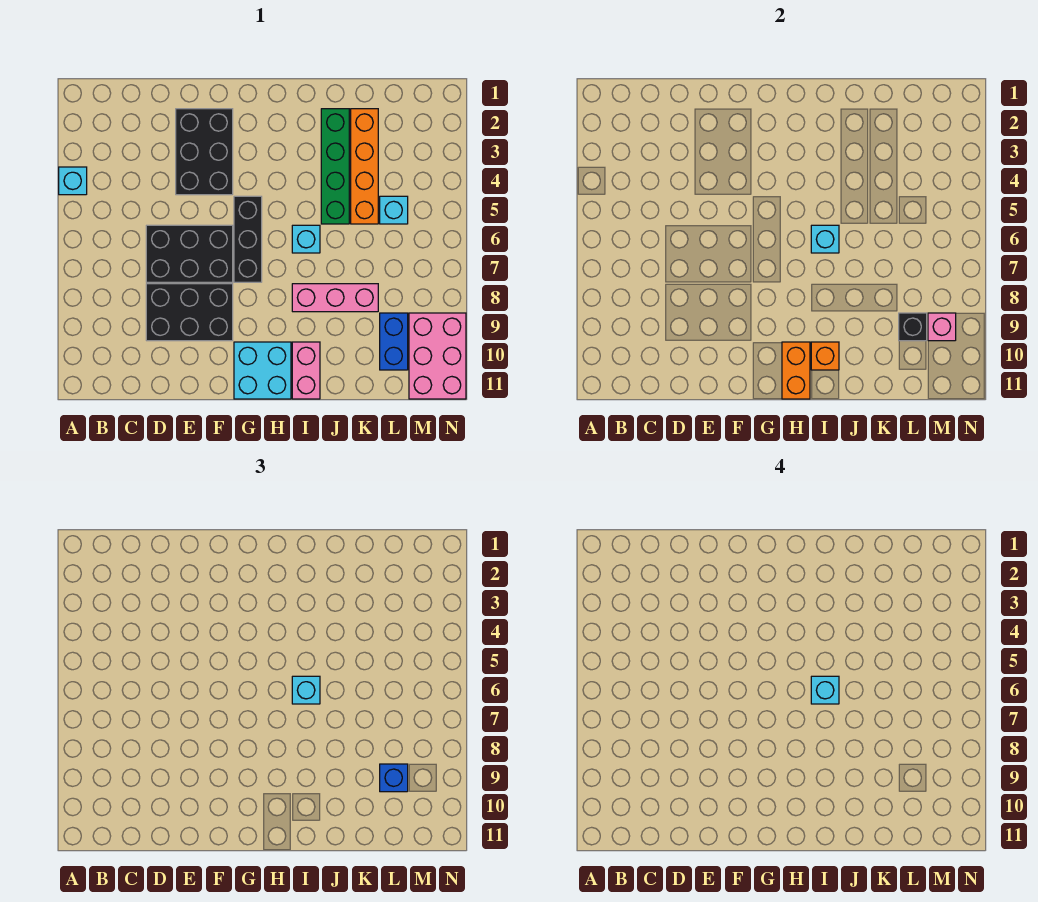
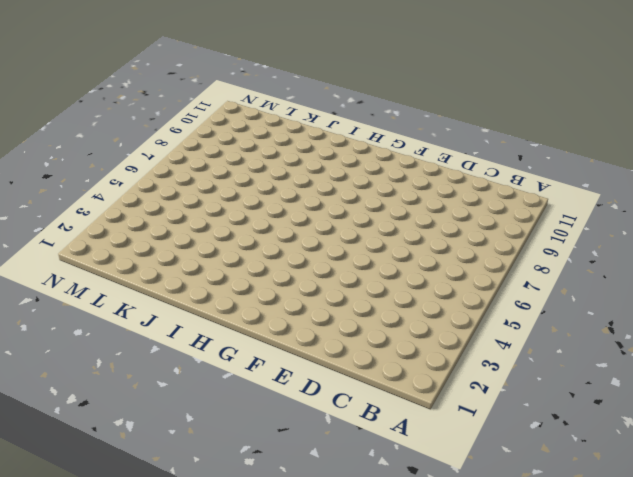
none -> cyan 1x1 brick [59,167,87,195]
none -> black 2x3 brick [146,225,233,282]
none -> black 2x3 brick [146,284,233,341]

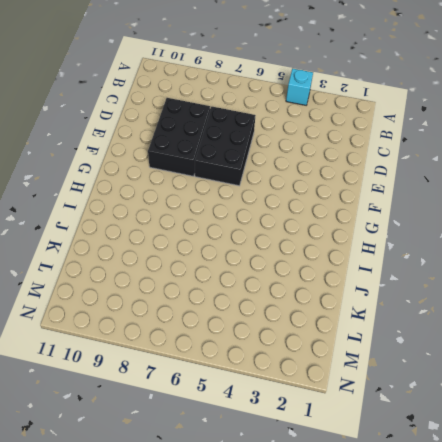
none -> black 2x3 brick [176,109,233,195]
none -> black 1x3 brick [234,196,262,282]
none -> cyan 2x2 brick [234,342,291,399]

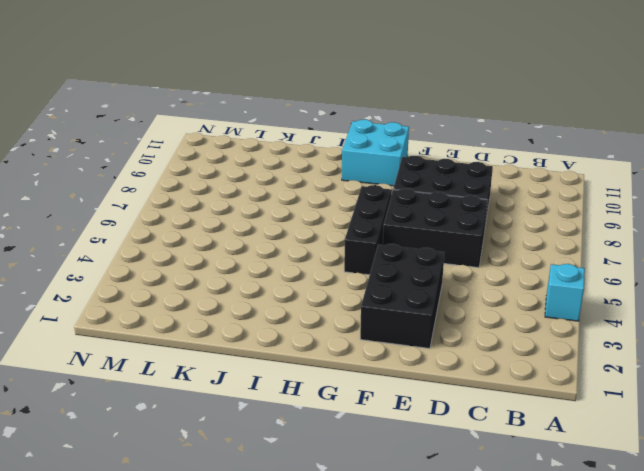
none -> cyan 1x1 brick [292,225,320,253]
none -> pink 1x3 brick [292,284,378,312]
none -> pink 1x2 brick [292,342,320,399]

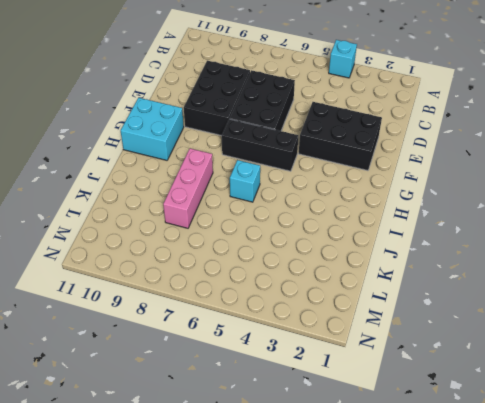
none -> pink 1x2 brick [292,342,320,399]
none -> green 1x4 brick [321,109,349,224]
none -> orange 1x4 brick [351,109,378,224]

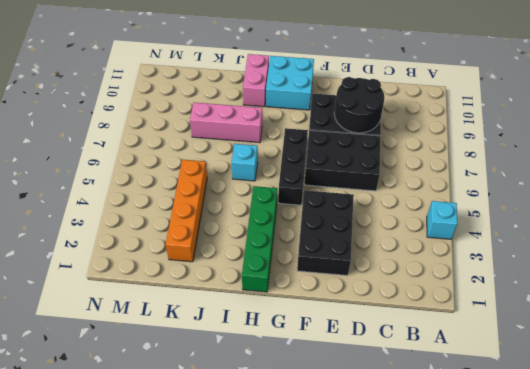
black 2x2 round brick [334,77,385,133] -> none
green 1x4 brick [242,186,277,292] -> green 1x4 brick moved to [321,109,349,224]
none -> cyan 1x1 brick [380,196,408,224]
none -> blue 1x2 brick [380,313,408,370]
none -> pink 2x3 brick [409,313,466,399]

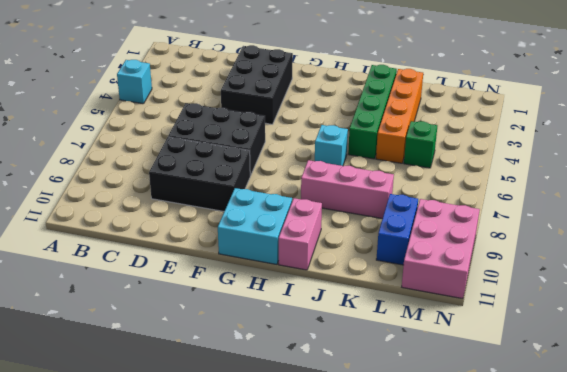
green 1x1 brick [404,121,437,168] -> cyan 1x1 brick [380,196,408,224]
none -> black 1x3 brick [234,196,262,282]
none -> orange 1x2 brick [782,342,810,399]
none -> cyan 1x1 brick [811,225,839,253]

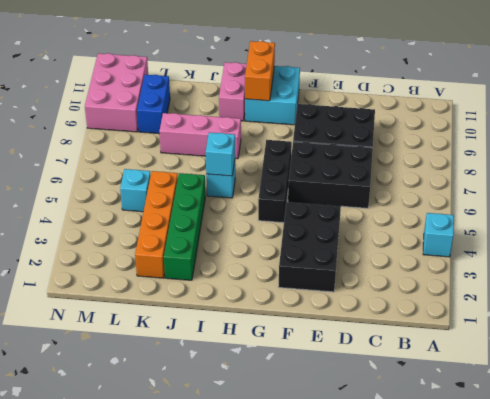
none -> orange 1x1 brick [811,342,839,370]
none -> black 1x1 brick [899,313,927,341]
none -> pink 1x1 brick [928,313,956,341]

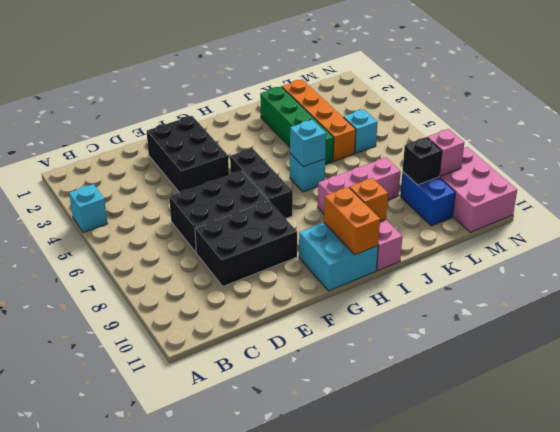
none -> cyan 1x1 brick [292,676,320,704]
none -> blue 1x1 brick [380,764,408,792]
none -> cyan 1x1 brick [811,676,839,704]

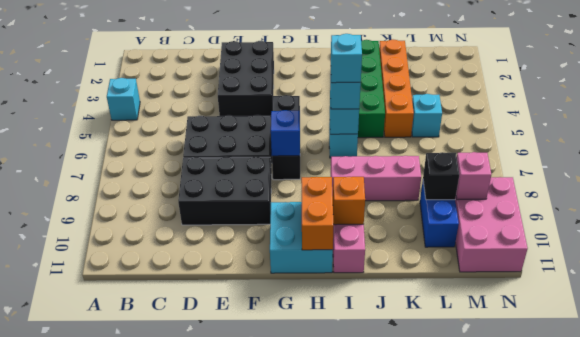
blue 1x1 brick [271,110,300,156] -> blue 1x1 brick moved to [380,764,408,792]

